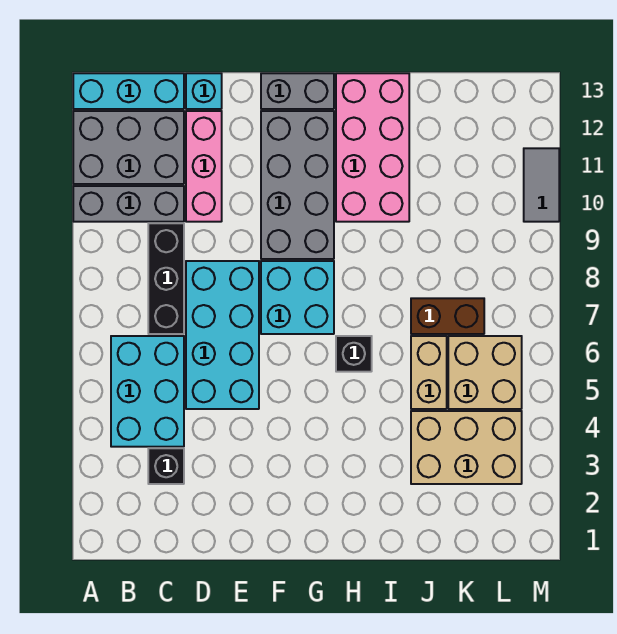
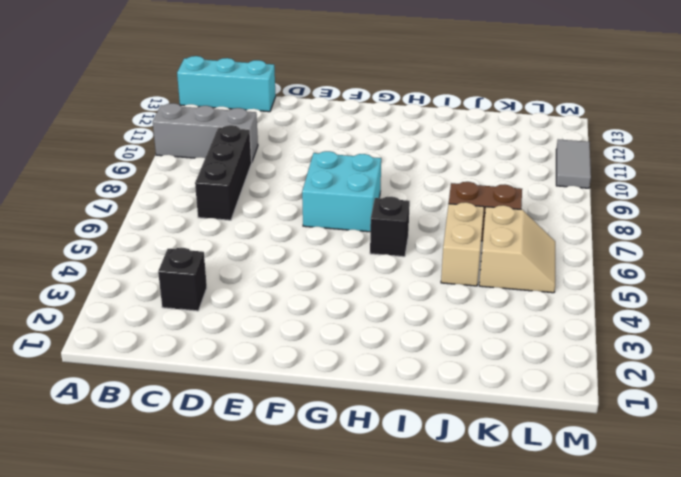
tan 2x2 slope [479,205,555,293] -> tan 2x2 brick [448,336,522,409]
none -> grey 2x3 brick [73,111,184,184]
none -> cyan 2x3 brick [111,336,184,447]
none -> cyan 2x4 brick [186,261,259,409]

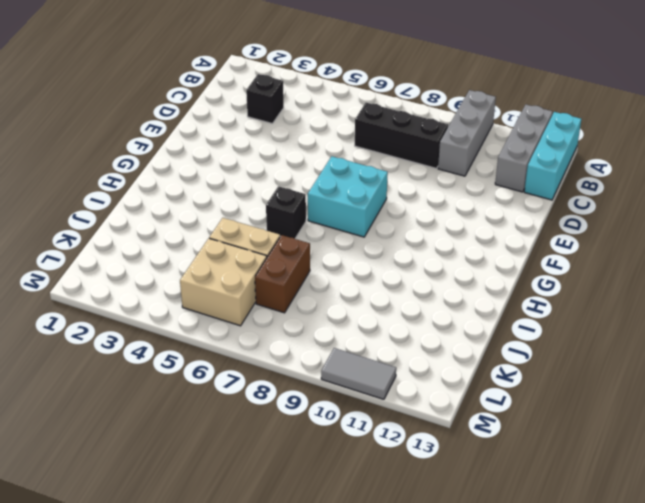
grey 1x3 brick [495,105,553,192] -> grey 2x3 brick [73,111,184,184]
none -> cyan 2x3 brick [111,336,184,447]
none -> cyan 2x4 brick [186,261,259,409]
none -> pink 1x3 brick [186,111,222,222]

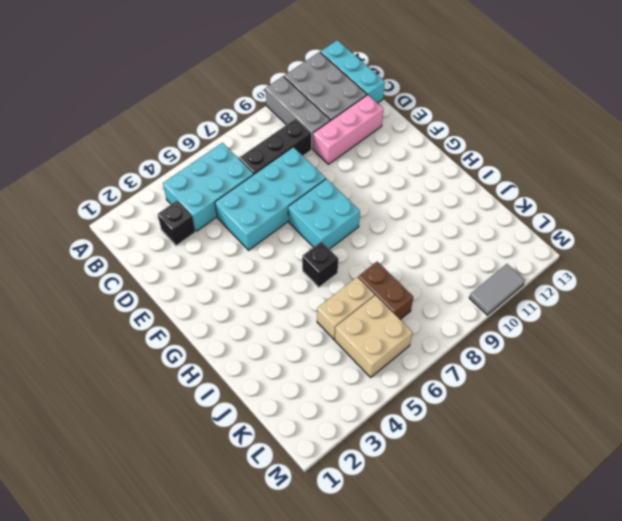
none -> cyan 1x1 brick [186,73,222,109]
none -> grey 2x4 brick [261,111,334,259]
none -> grey 1x2 brick [261,73,334,109]

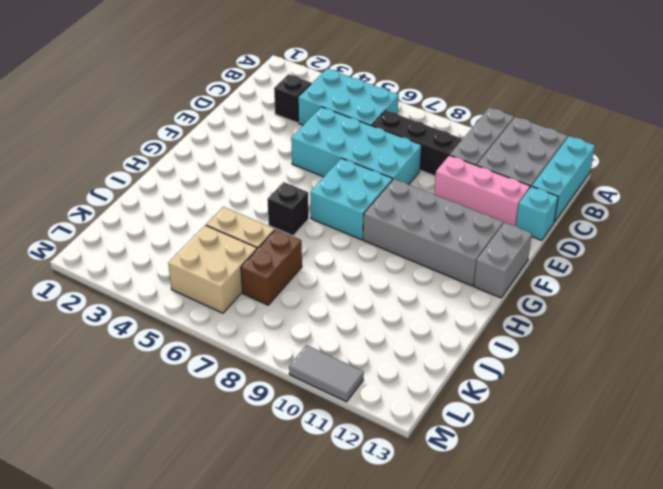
none -> pink 2x4 brick [336,73,409,222]
none -> tan 2x3 brick [411,411,522,484]

